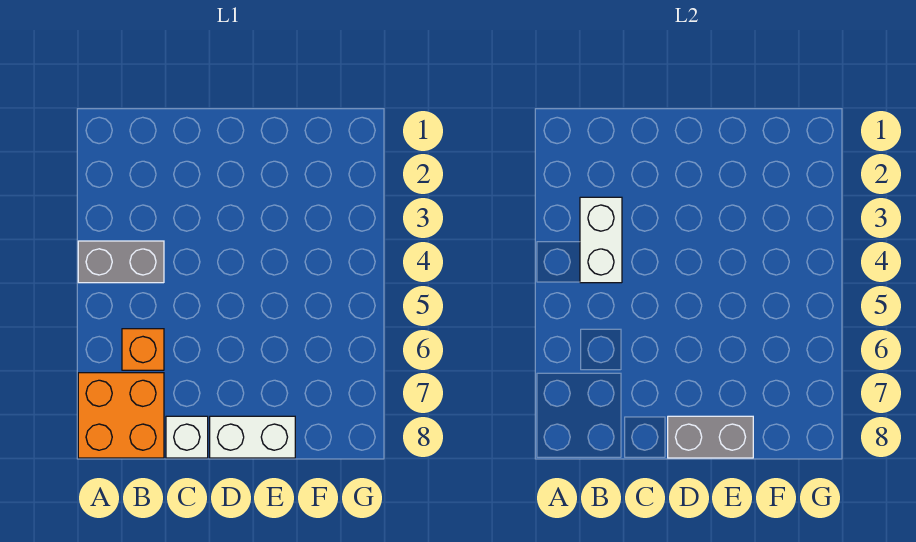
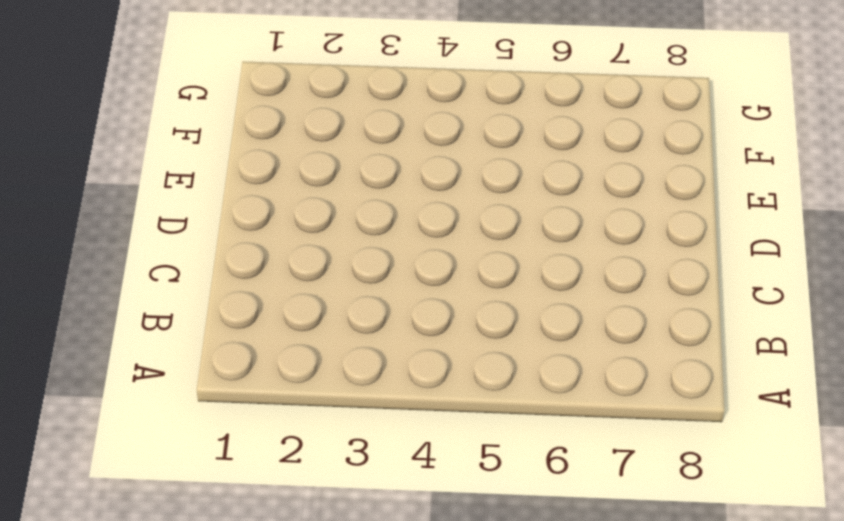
none -> grey 1x2 brick [78,241,164,283]
none -> orange 2x2 brick [78,373,164,458]

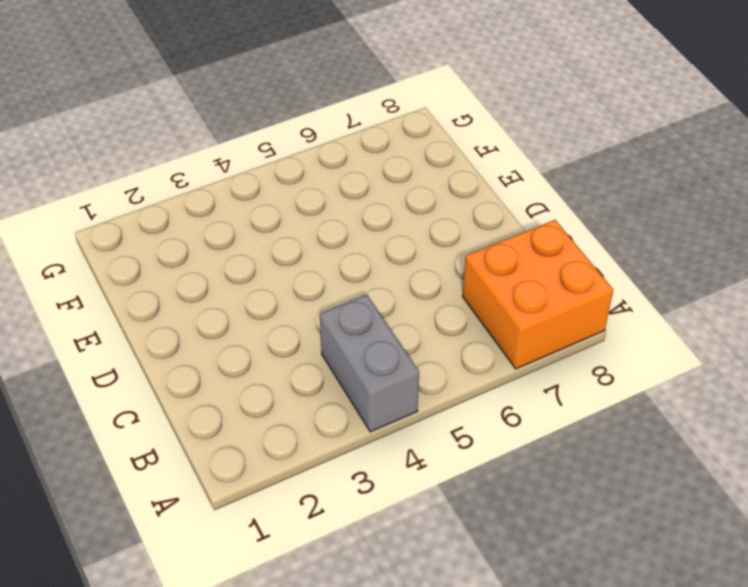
none -> orange 1x1 brick [122,329,164,370]
none -> white 1x1 brick [166,416,208,458]

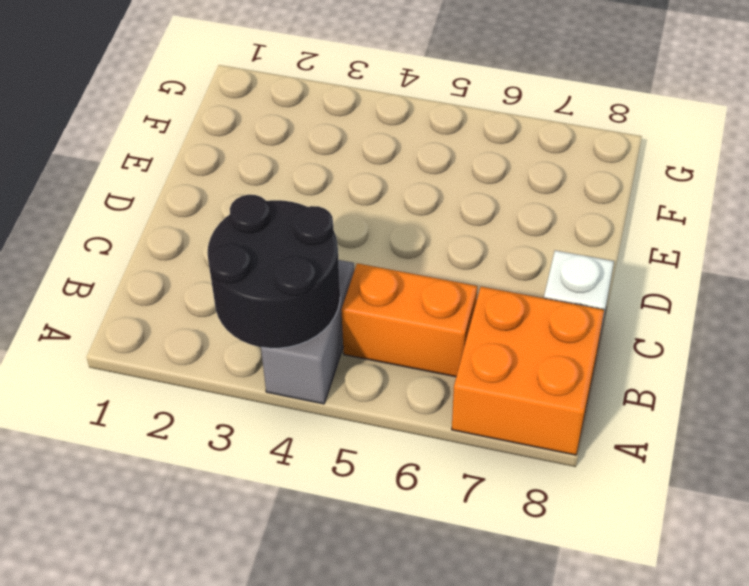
black 2x2 round brick [207,195,340,348] -> white 1x2 brick [580,197,622,283]
orange 1x2 brick [341,263,477,377] -> orange 1x1 brick [122,329,164,370]
none -> white 1x2 brick [210,416,295,458]
none -> grey 1x2 brick [668,416,753,458]

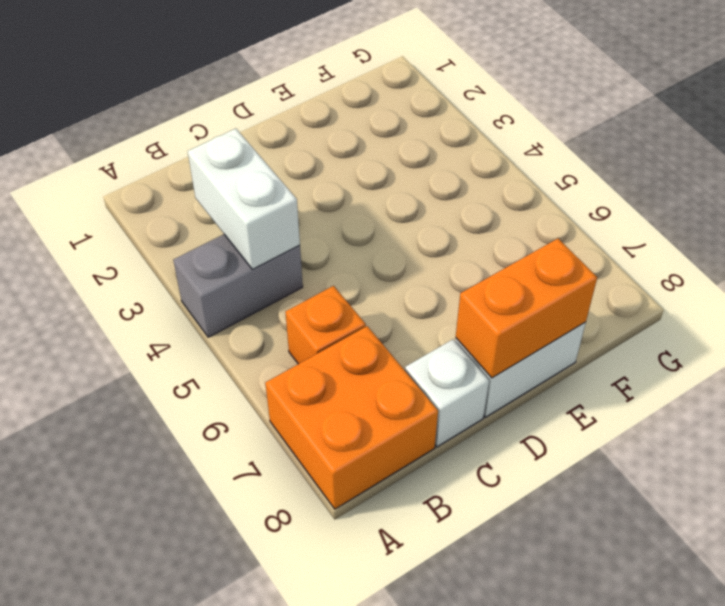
orange 1x2 brick [456,239,597,378] -> grey 1x2 brick [668,416,753,458]

